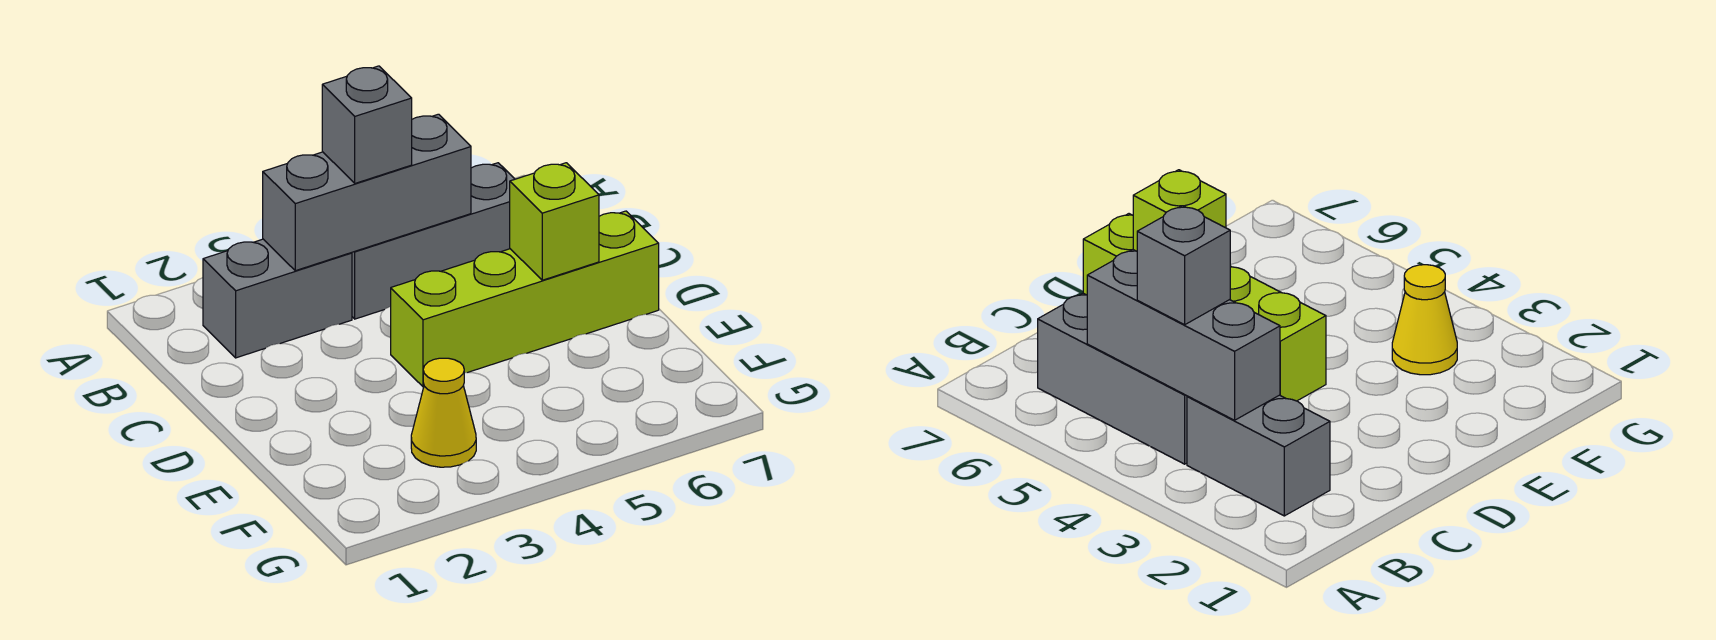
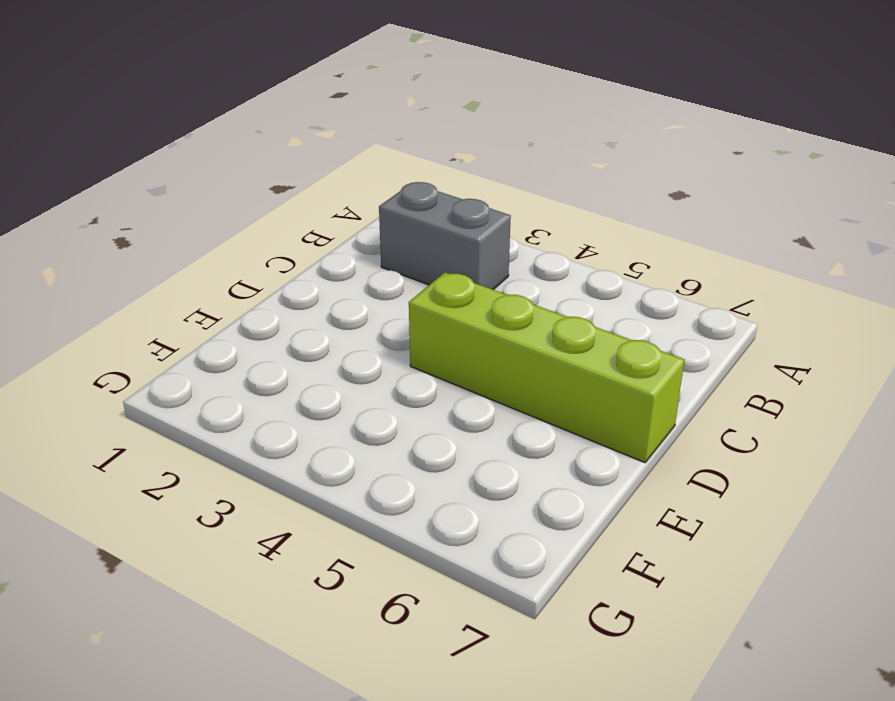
none -> grey 1x3 brick [352,163,515,319]
none -> yellow 1x1 cone [411,358,476,467]

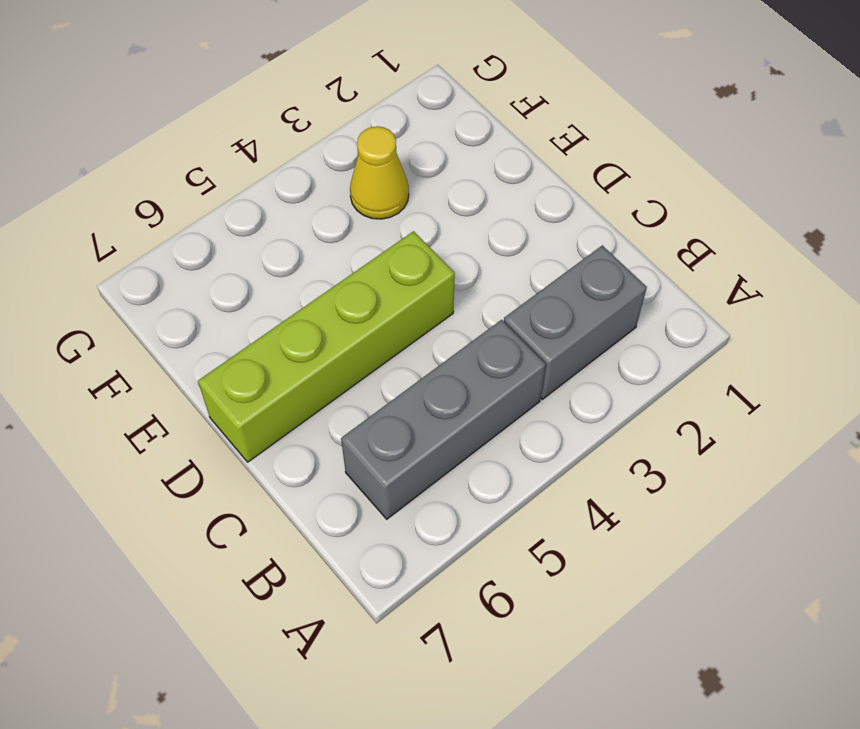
none -> grey 1x3 brick [263,114,471,271]
none -> lime 1x1 brick [510,163,599,280]

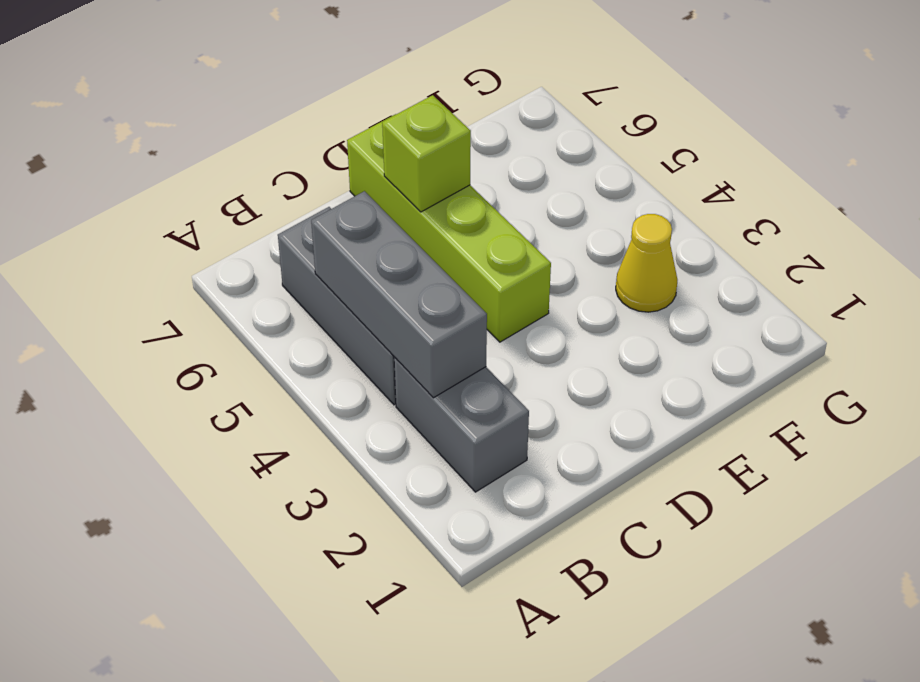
none -> grey 1x1 brick [322,66,412,183]

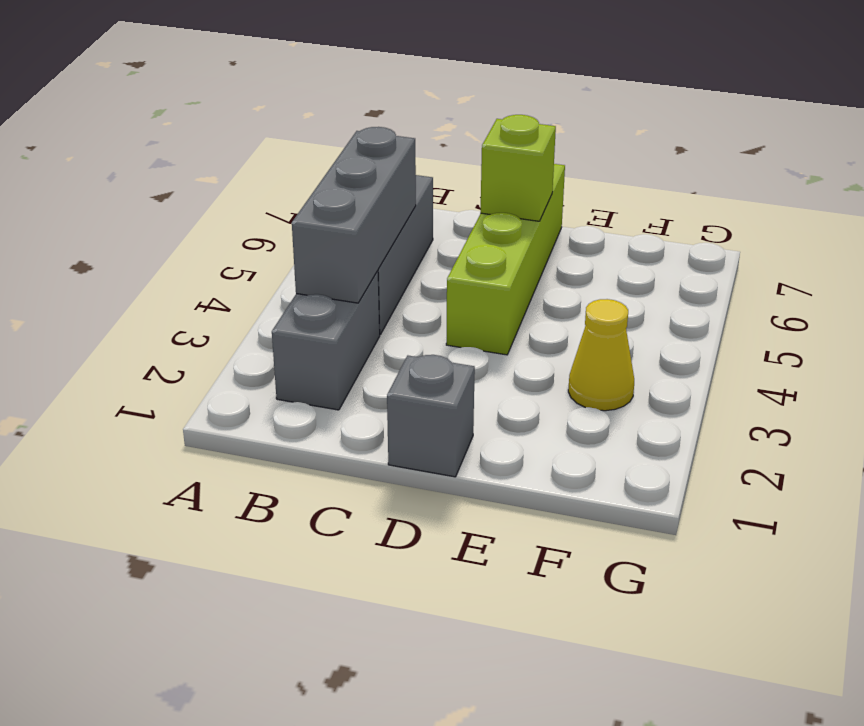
grey 1x1 brick [387,355,475,477] -> grey 1x1 brick moved to [322,66,412,183]

